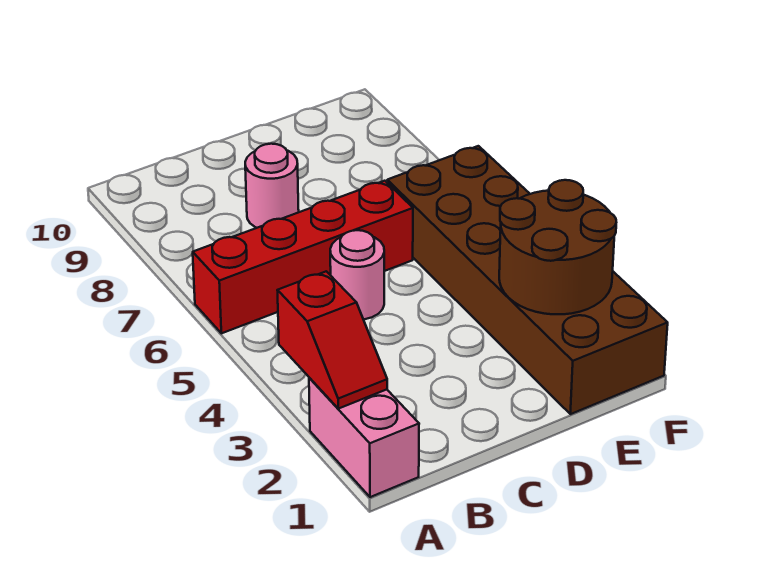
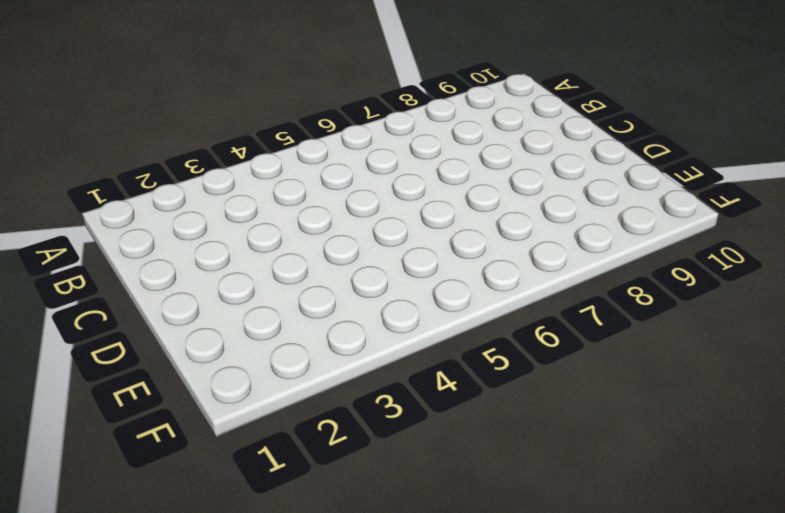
none -> pink 1x2 brick [309,378,419,497]
none -> red 1x4 brick [193,181,413,333]

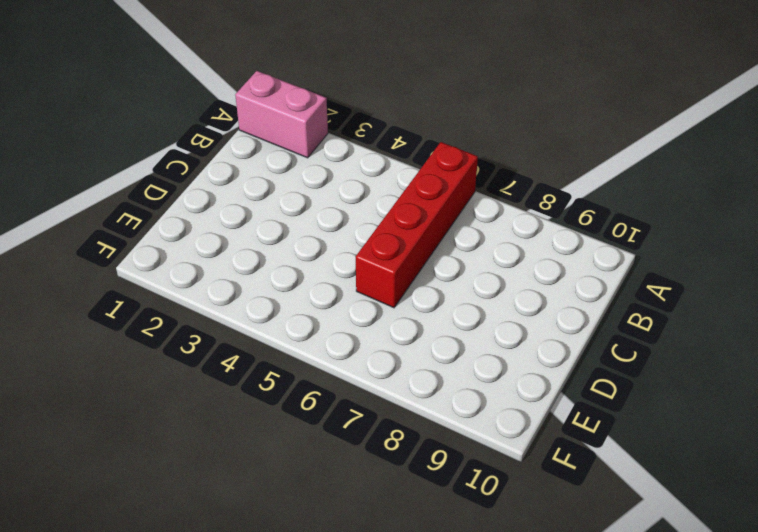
none -> pink 1x1 round brick [330,230,384,320]
none -> pink 1x1 round brick [245,144,299,228]

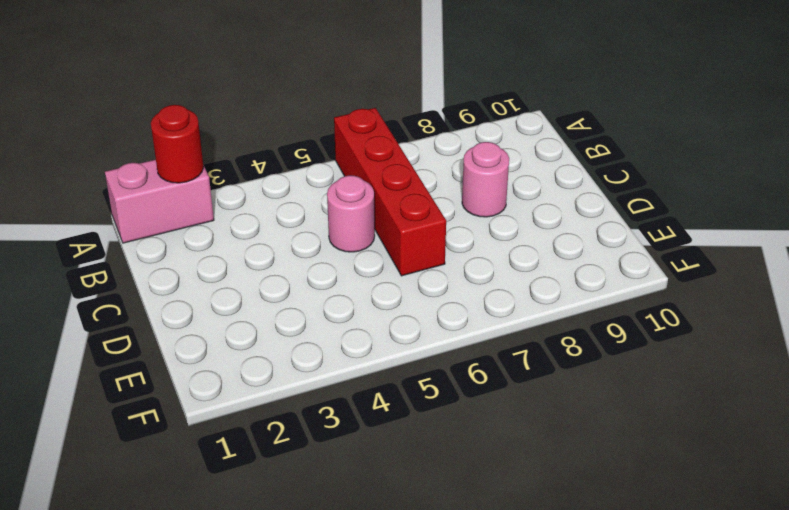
red 1x1 round brick [151,105,204,183] -> red 1x2 slope [277,271,387,409]
none -> brown 2x6 brick [387,146,668,414]
none -> brown 2x2 round brick [499,180,616,314]

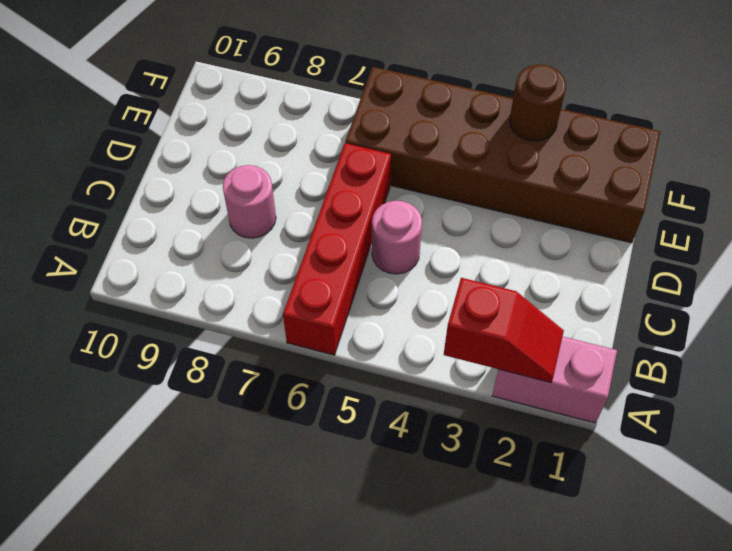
brown 1x1 round brick [510,65,566,141] -> brown 2x2 round brick [499,180,616,314]

